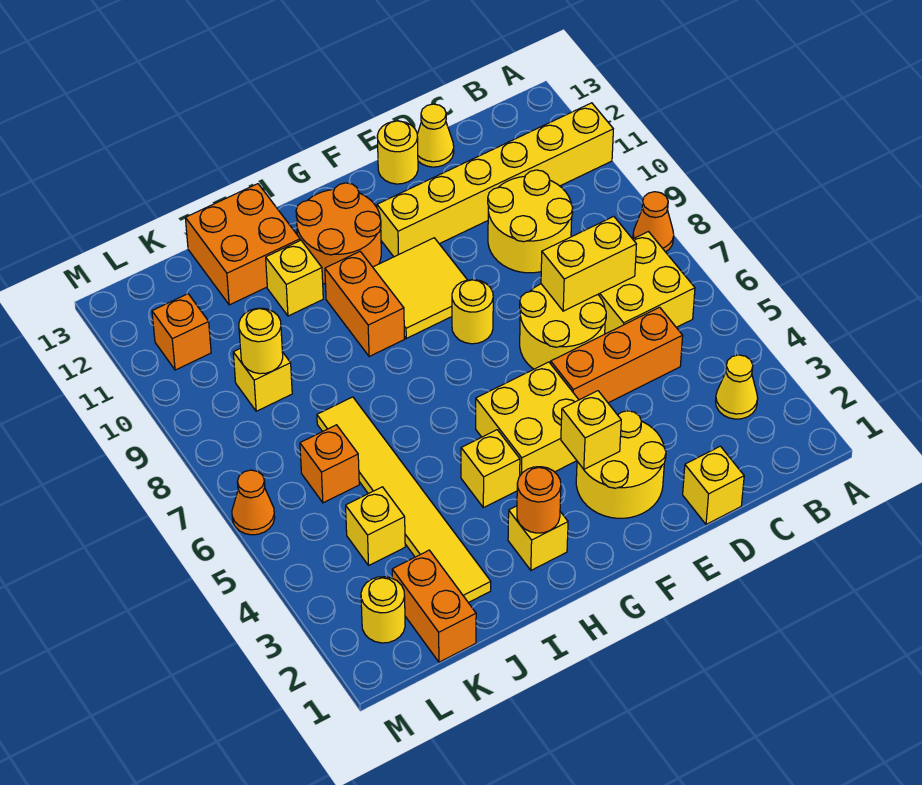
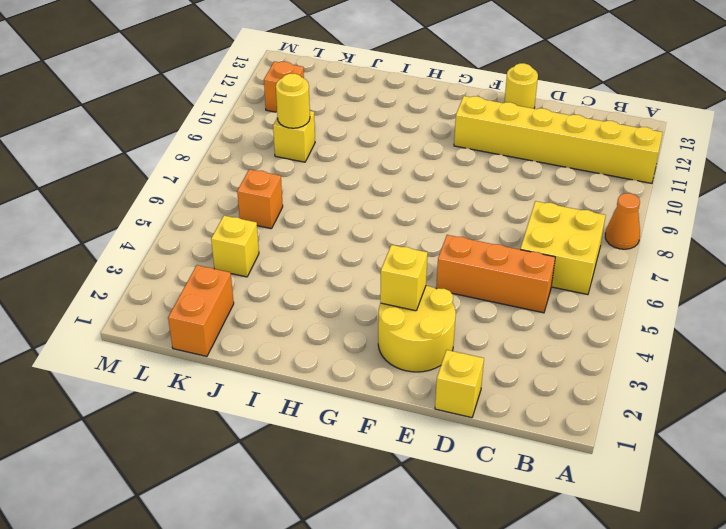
none -> yellow 1x1 cone [716,355,758,419]
none -> yellow 2x2 round brick [488,170,573,273]
none -> yellow 2x2 round brick [520,284,606,369]
none -> yellow 1x1 cone [417,104,454,167]

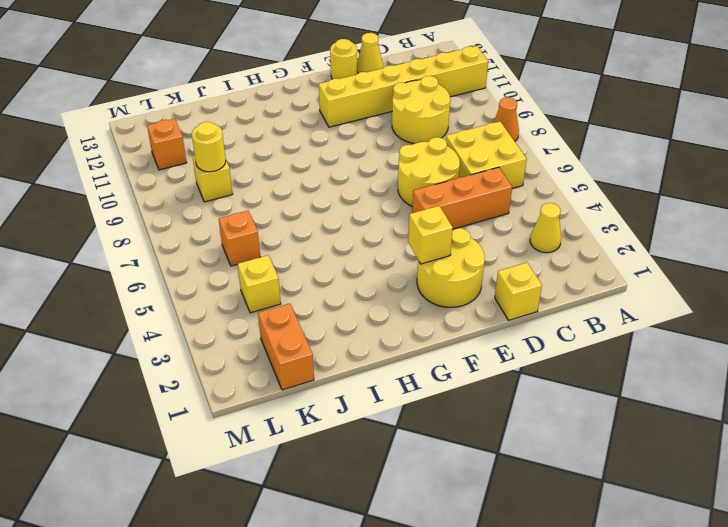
none -> yellow 2x2 brick [476,362,579,475]
none -> yellow 1x1 round brick [452,280,493,344]
none -> yellow 2x2 tile [373,238,467,338]
none -> orange 2x2 round brick [296,183,381,284]

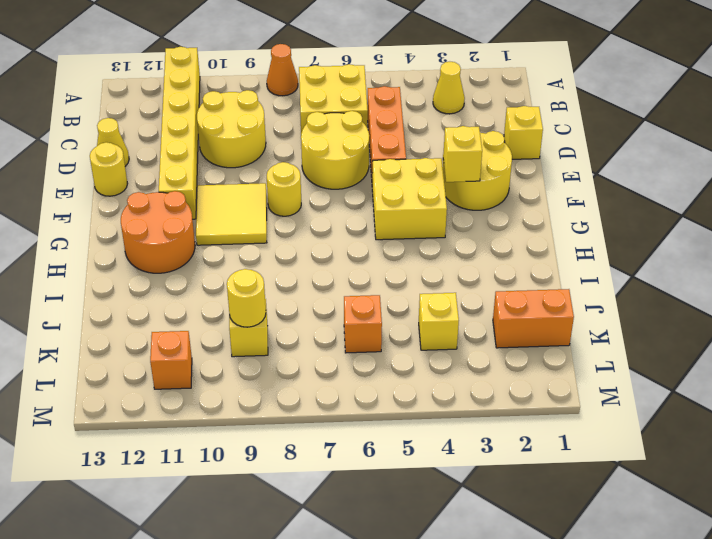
none -> yellow 1x1 brick [508,506,568,570]
none -> yellow 1x1 brick [461,430,520,508]
none -> orange 1x2 brick [325,252,404,357]
none -> yellow 1x1 brick [266,240,323,316]

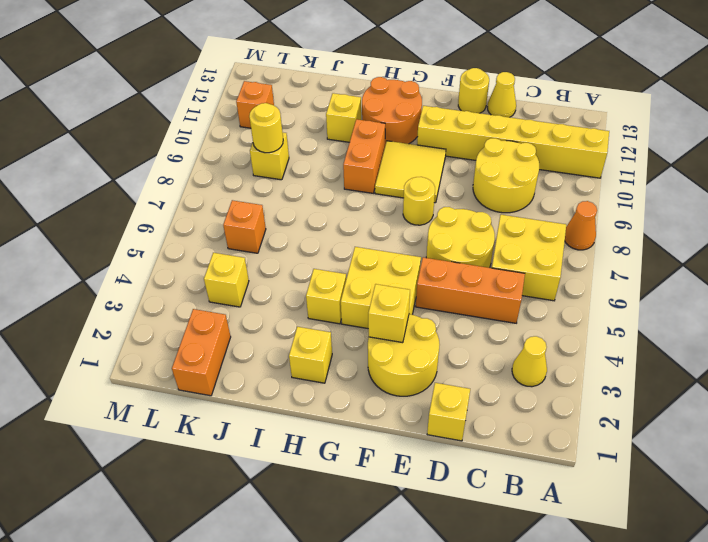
none -> orange 2x2 brick [185,184,300,305]
none -> yellow 1x6 tile [317,397,491,603]
none -> yellow 1x1 round brick [361,577,405,643]
none -> orange 1x1 cone [232,470,275,535]

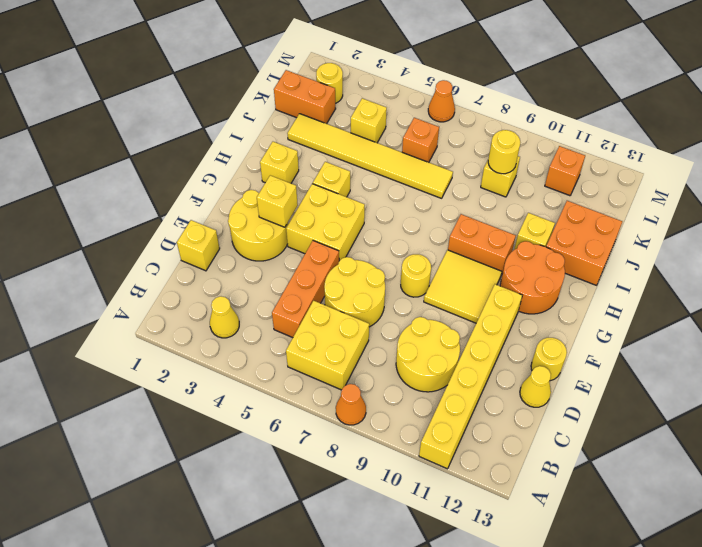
none -> yellow 1x2 brick [541,216,637,311]
none -> orange 1x1 round brick [517,467,561,533]

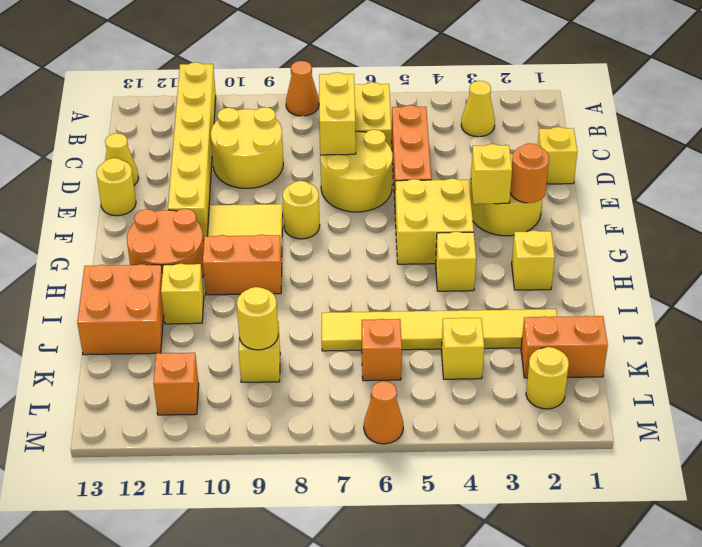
orange 1x1 round brick [510,143,549,203] -> orange 1x1 round brick moved to [517,467,561,533]

